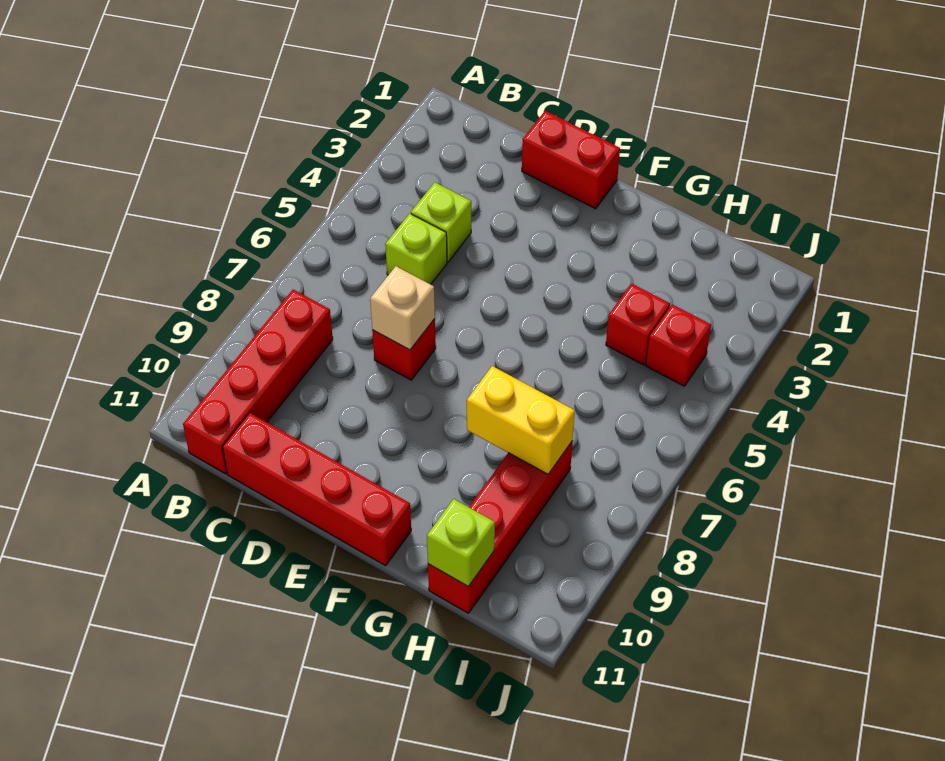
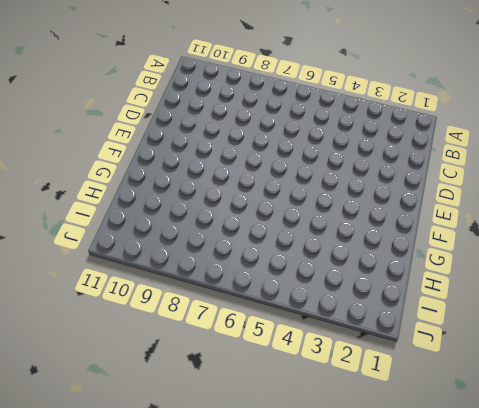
none -> red 1x4 brick [183,290,333,474]
none -> lime 1x1 brick [411,182,471,262]
none -> lime 1x1 brick [385,214,447,284]

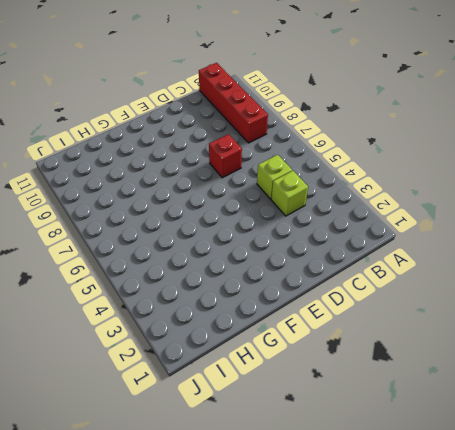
none -> red 1x4 brick [223,413,411,566]
none -> red 1x2 brick [522,111,620,209]
none -> red 1x1 brick [606,284,670,365]

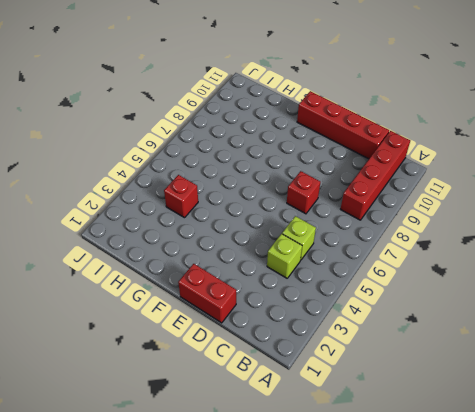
none -> red 1x4 brick [428,442,572,613]
none -> red 1x1 brick [646,305,711,386]
none -> tan 1x1 brick [370,266,435,350]

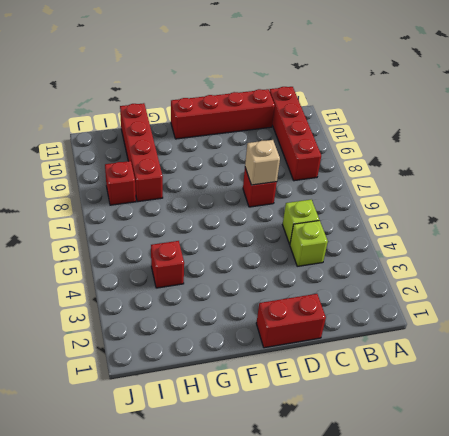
red 1x1 brick [105,161,136,205] -> red 1x1 brick moved to [646,305,711,386]
none -> yellow 1x2 brick [467,366,575,474]
none -> lime 1x1 brick [427,499,495,586]

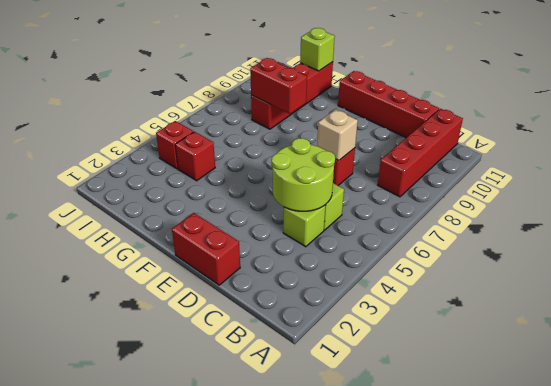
lime 2x2 round brick [272,138,335,211] -> none
red 1x2 brick [250,58,307,114] -> yellow 1x2 brick [467,366,575,474]

